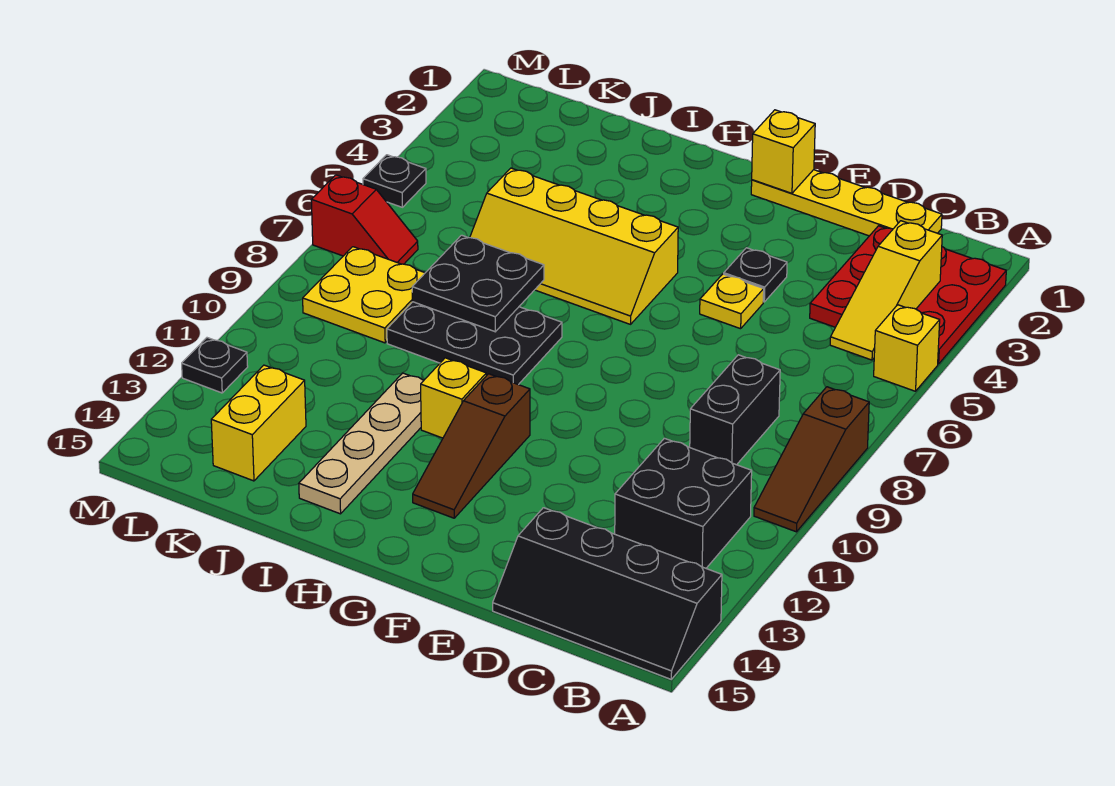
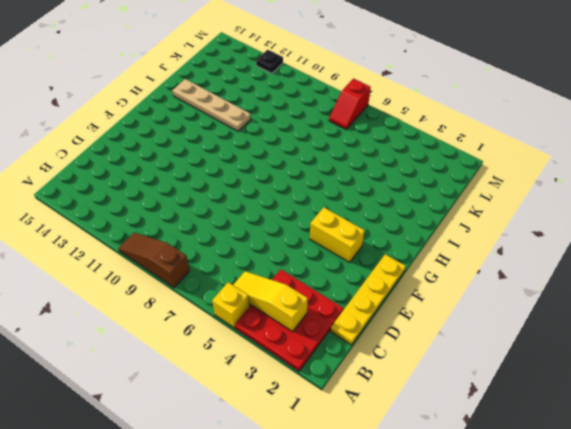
yellow 1x2 brick [310,207,365,262] -> yellow 1x2 brick moved to [211,365,306,481]
none -> black 2x4 slope [493,508,722,679]
none -> black 2x2 brick [615,438,752,568]
none -> black 1x2 brick [690,355,780,465]

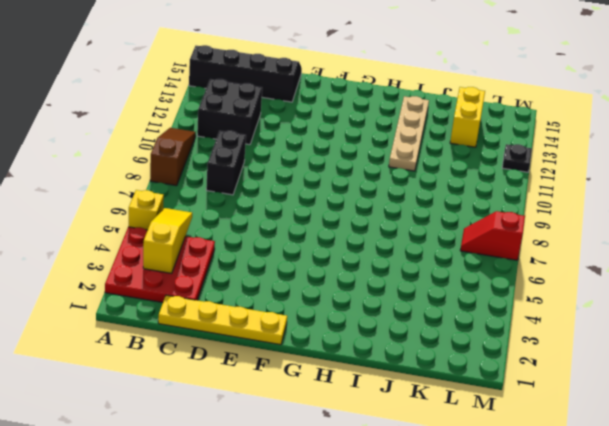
none -> black 1x1 plate [724,248,787,302]
none -> yellow 1x1 plate [700,274,764,329]
none -> yellow 2x4 slope [470,168,678,324]

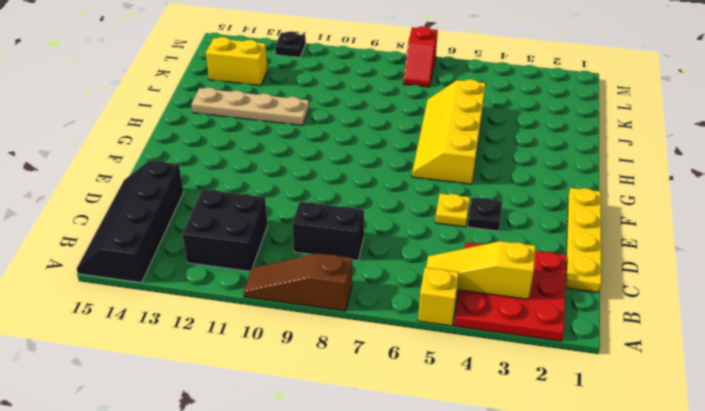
none -> brown 1x3 slope [413,374,530,518]
none -> black 2x3 plate [387,302,562,385]
none -> yellow 1x1 brick [421,358,486,438]

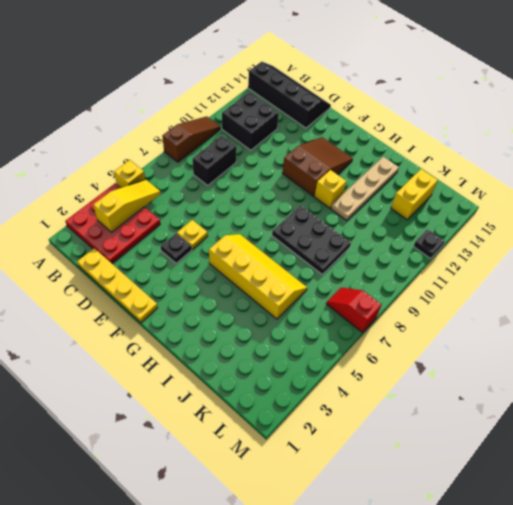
brown 2x3 slope [282,137,353,196] -> brown 1x3 slope [413,374,530,518]
none -> yellow 2x2 plate [303,247,425,343]
none -> black 1x1 plate [363,155,426,207]
none -> yellow 1x1 brick [752,110,815,193]

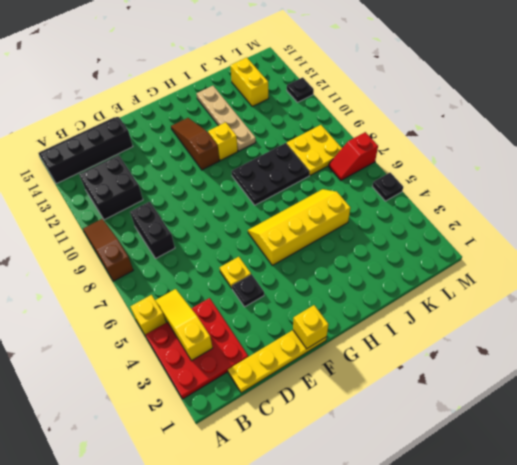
none -> black 2x2 plate [412,235,544,332]

